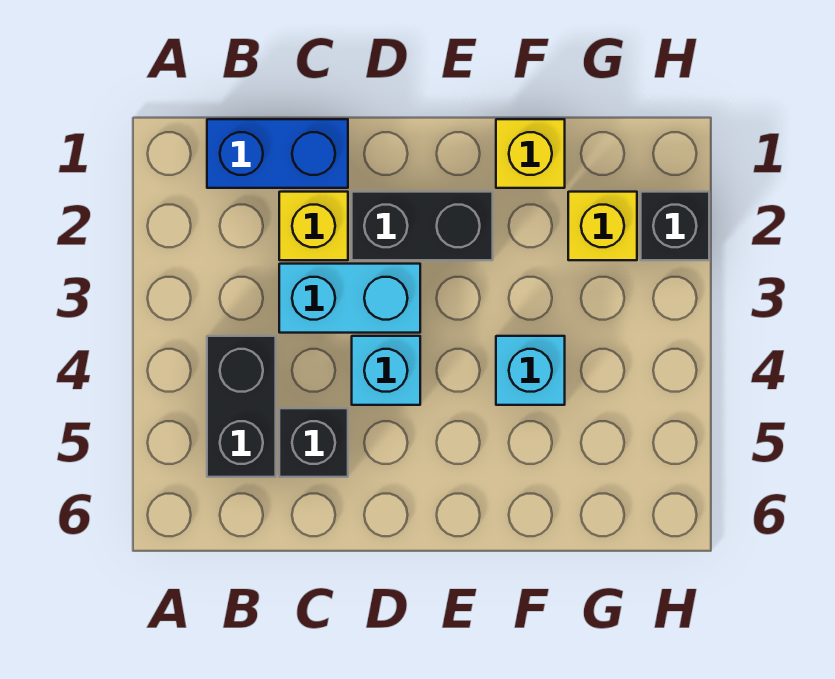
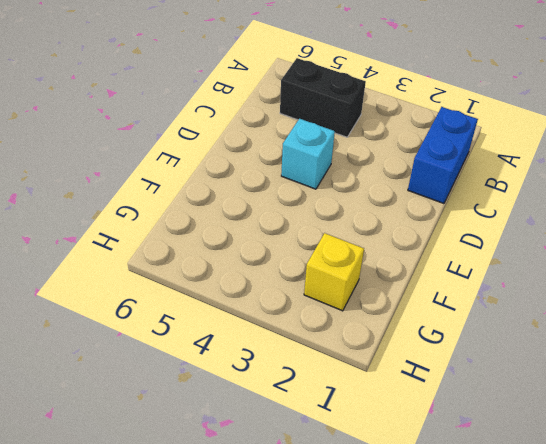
none -> yellow 1x1 brick [279,192,348,260]
none -> cyan 1x2 brick [279,264,420,333]

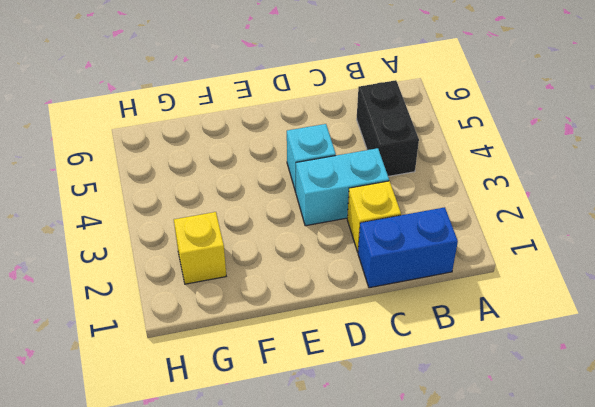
none -> black 1x1 brick [279,408,348,477]
none -> black 1x2 brick [352,192,493,260]

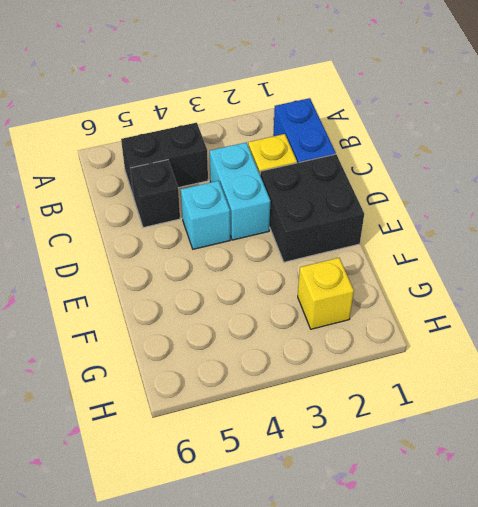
black 2x2 brick [260,154,364,262] -> black 1x2 brick [352,192,493,260]
none -> yellow 1x1 brick [496,119,565,188]
none -> cyan 1x1 brick [496,336,565,405]

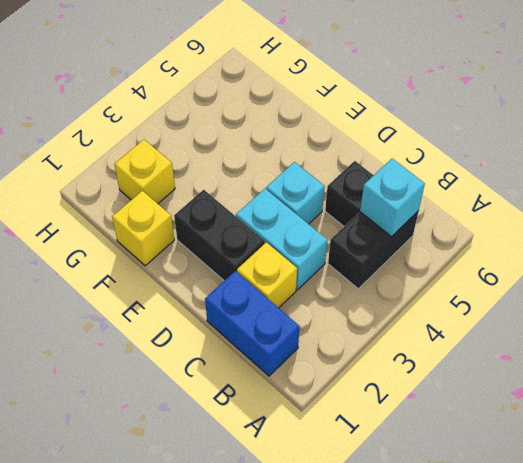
cyan 1x1 brick [360,158,425,237] -> cyan 1x1 brick moved to [496,336,565,405]
none -> black 1x1 brick [641,192,709,260]

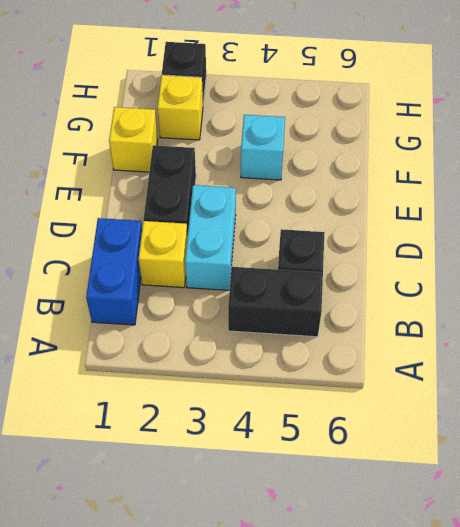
none -> cyan 1x1 brick [352,336,420,405]

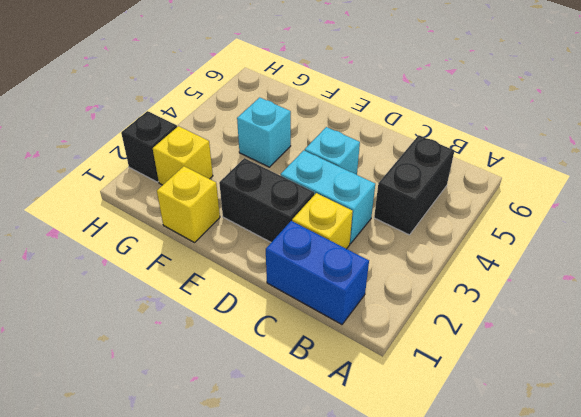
none -> black 1x1 brick [279,408,348,477]

